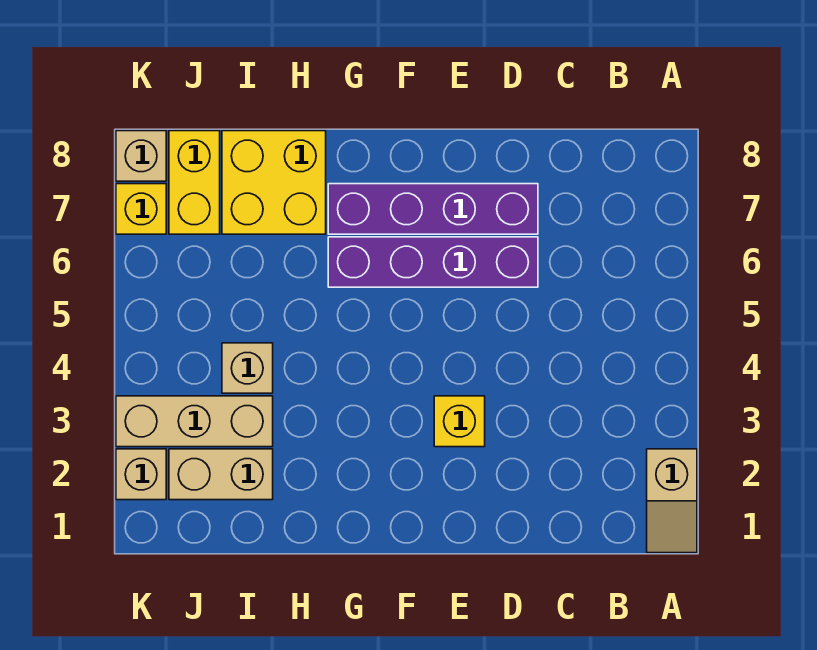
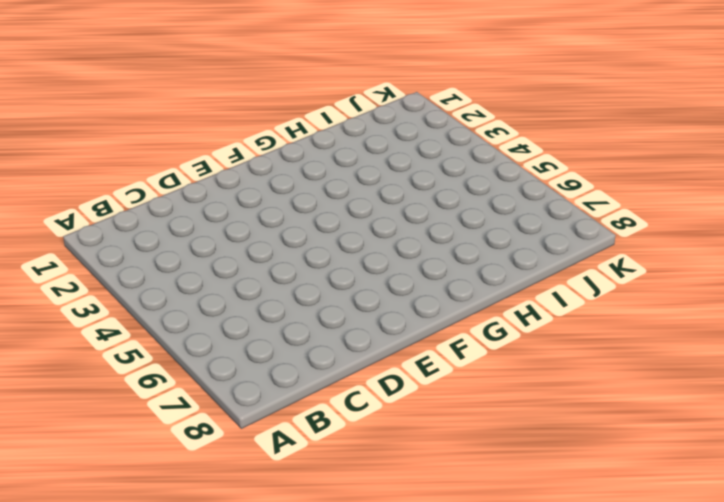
none -> tan 1x2 slope [647,449,697,553]
none -> purple 1x4 brick [328,237,538,287]
none -> purple 1x4 brick [328,184,538,234]

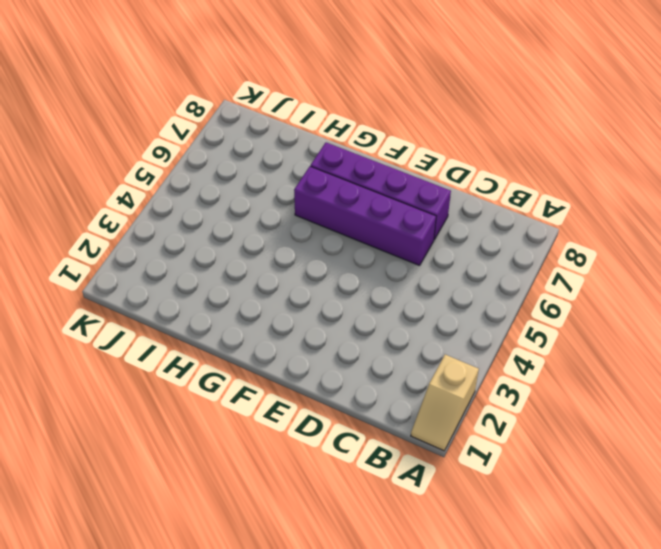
none -> yellow 1x1 brick [434,396,485,447]
none -> yellow 2x2 brick [222,131,326,234]
none -> tan 1x2 brick [169,449,273,500]

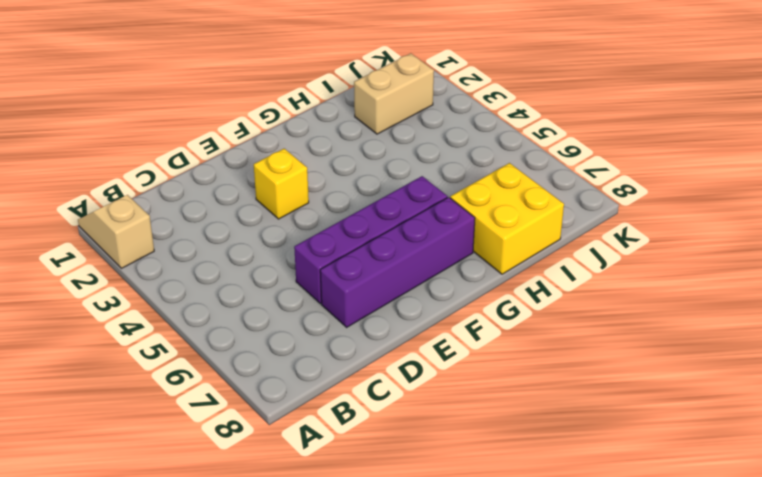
none -> tan 1x3 brick [116,396,273,447]
none -> tan 1x1 brick [222,343,273,393]
none -> yellow 1x2 brick [169,131,220,234]

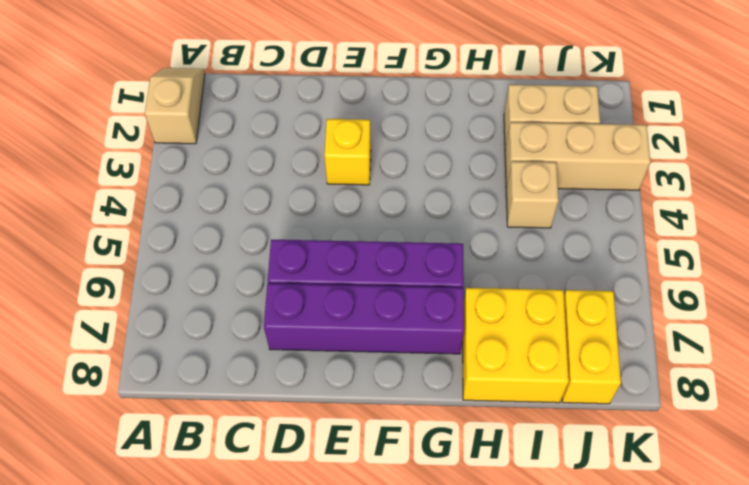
none -> tan 1x1 brick [116,449,166,500]
none -> yellow 1x1 brick [116,184,166,234]
none -> tan 1x1 brick [116,131,166,181]

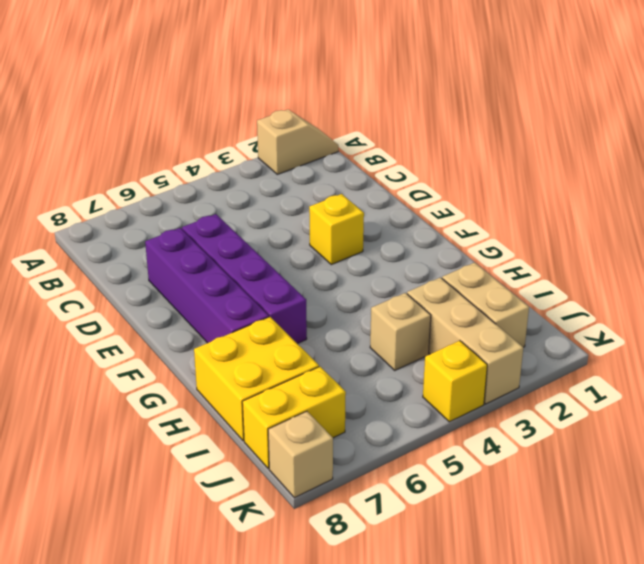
yellow 1x1 brick [423,341,487,422] -> yellow 1x1 brick moved to [116,184,166,234]
none -> tan 1x1 brick [116,449,166,500]

